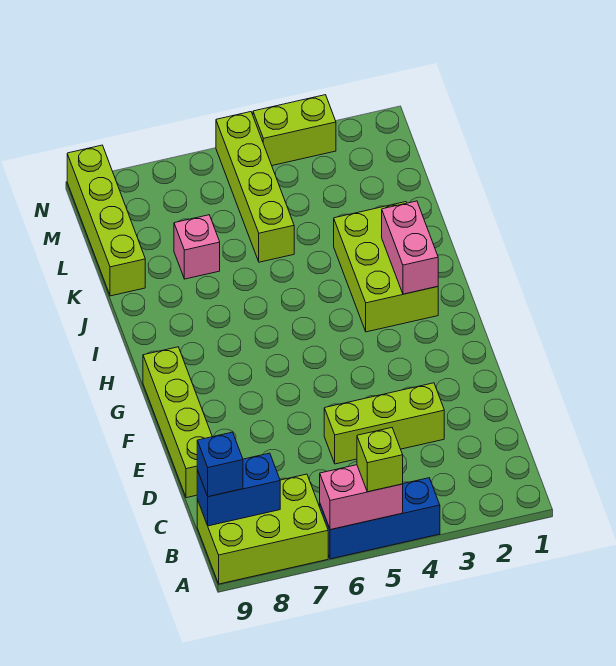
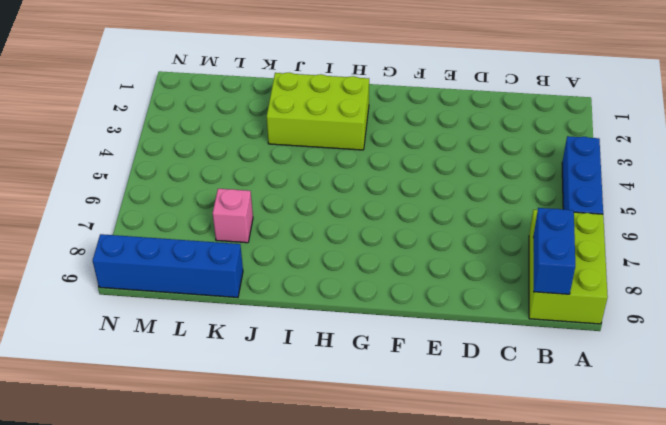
blue 1x4 brick [93,234,243,298] -> lime 1x4 brick [67,145,145,296]
none -> lime 1x3 brick [324,383,444,464]
none -> lime 1x4 brick [143,347,212,498]
none -> lime 1x4 brick [216,112,294,262]

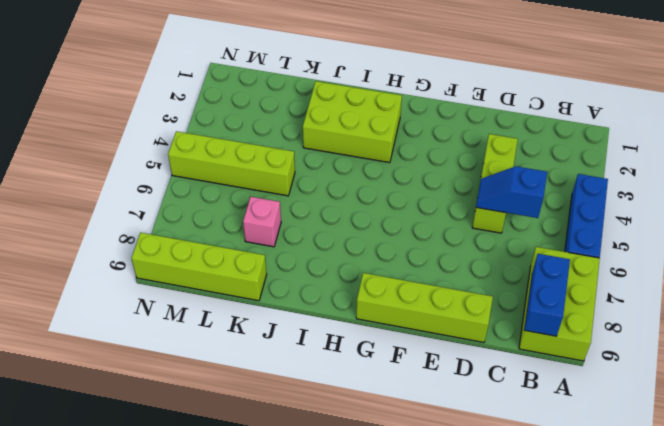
blue 1x2 slope [476,166,547,218] -> none
none -> lime 1x2 brick [253,95,336,166]
none -> pink 1x2 brick [320,465,403,530]
none -> pink 1x2 brick [382,201,438,294]

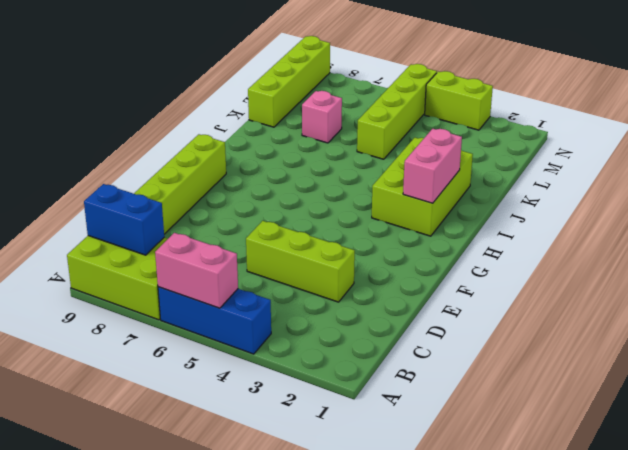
none -> lime 1x1 brick [357,428,403,492]
none -> blue 1x1 brick [197,432,243,497]

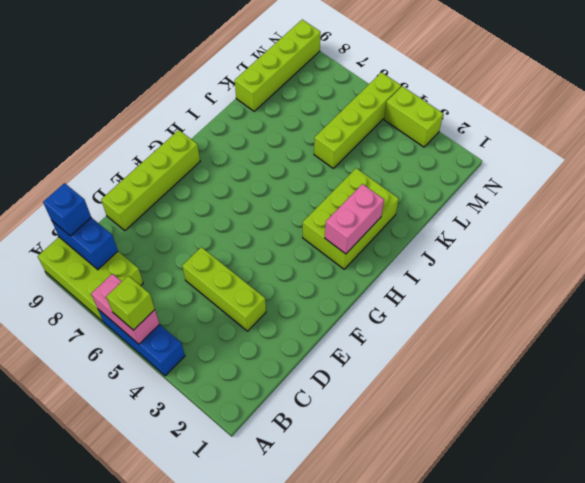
none -> pink 1x1 brick [174,215,220,279]

